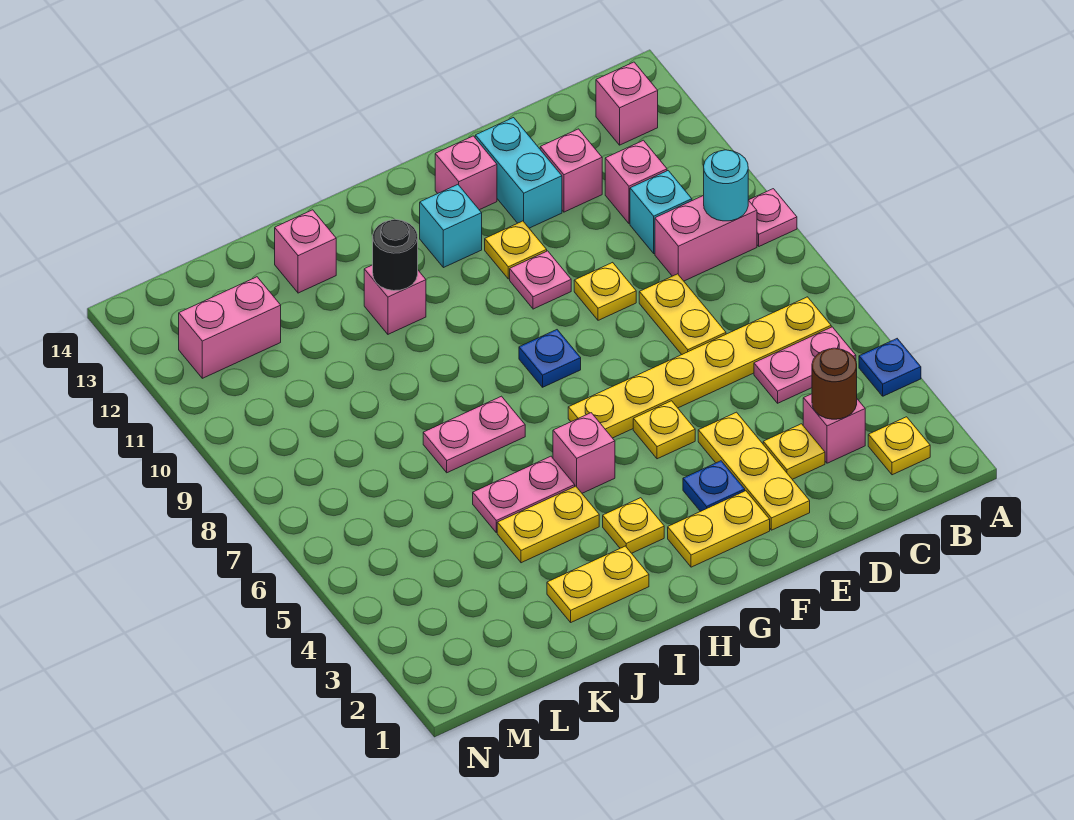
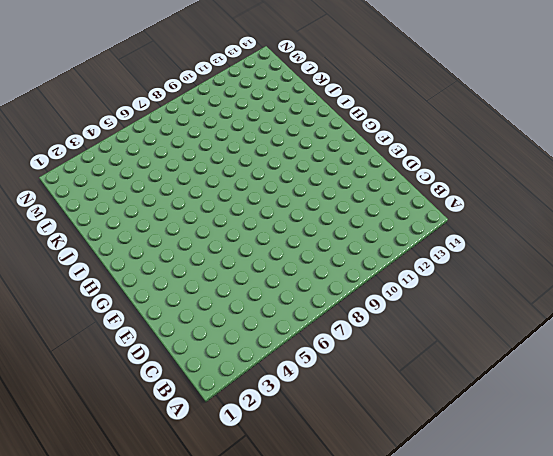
none -> blue 1x1 plate [859,339,921,396]
none -> pink 1x1 plate [749,189,797,246]
none -> yellow 1x1 plate [868,417,930,475]
none -> pink 1x2 plate [754,327,856,403]

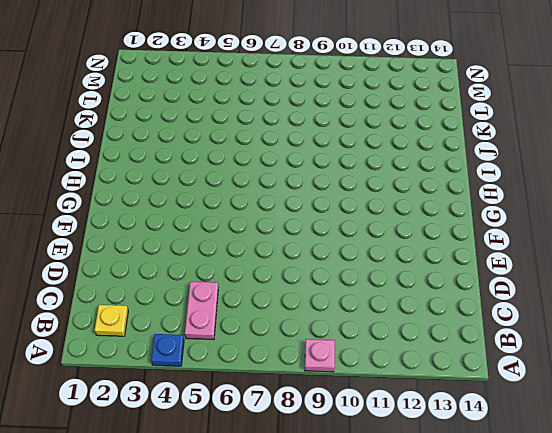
none -> yellow 1x6 plate [568,297,831,438]
none -> pink 1x2 brick [655,195,757,281]
none -> pink 1x1 brick [596,62,658,145]
none -> pink 1x1 brick [803,394,865,463]

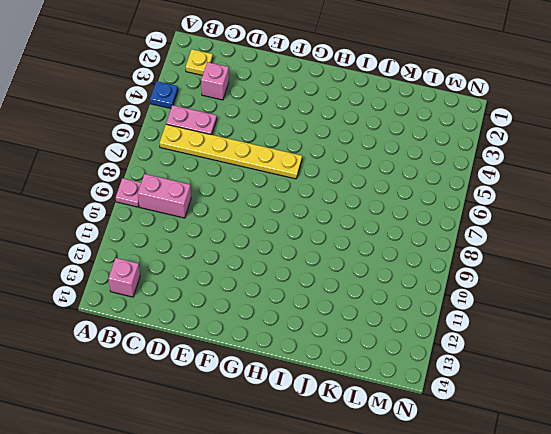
none -> cyan 1x1 brick [630,171,692,253]
none -> pink 1x1 brick [605,140,667,224]
none -> yellow 1x1 plate [763,424,825,479]
none -> yellow 1x2 plate [639,274,726,354]

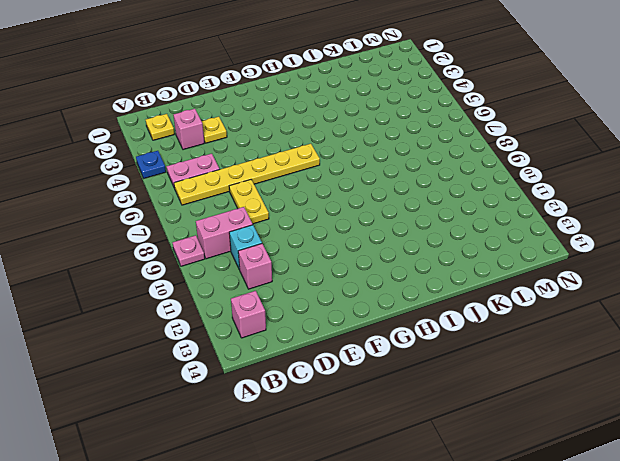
none -> pink 1x1 brick [540,129,602,212]
none -> yellow 1x3 plate [698,412,810,530]
none -> yellow 1x1 plate [574,262,636,320]
none -> cyan 1x2 brick [475,118,562,228]

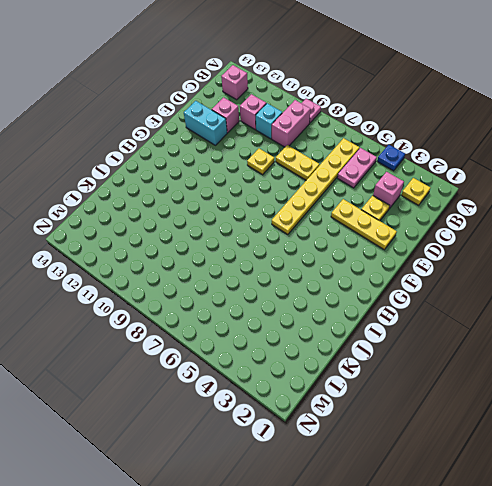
none -> yellow 1x2 plate [668,491,770,567]
none -> blue 1x1 plate [683,461,745,512]
none -> yellow 1x1 plate [633,401,695,459]
none -> pink 1x1 plate [510,251,571,309]

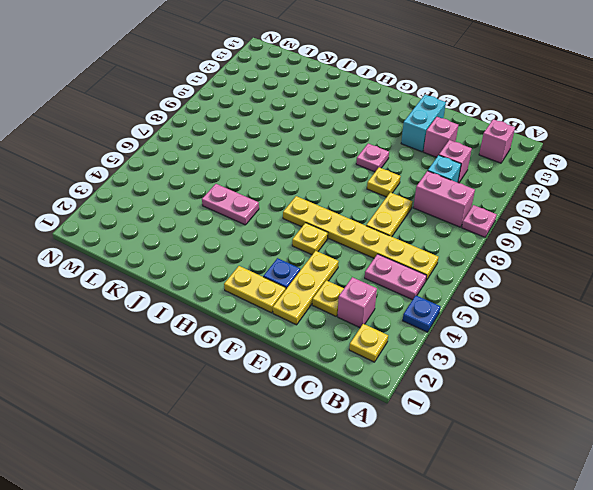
none -> yellow 1x1 plate [485,221,547,279]
none -> pink 1x1 brick [435,136,497,210]
none -> blue 1x1 plate [519,330,581,387]
none -> cyan 1x1 brick [420,185,482,268]

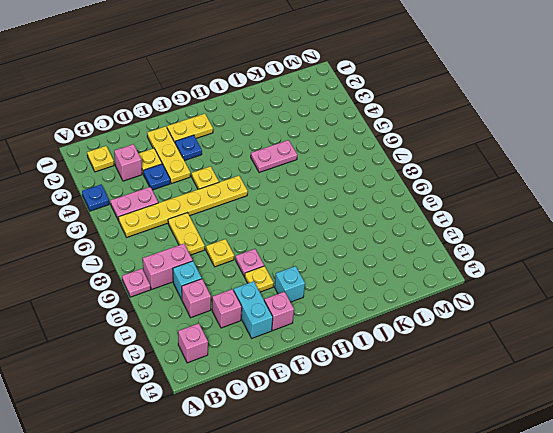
blue 1x1 plate [143,164,170,190] -> blue 1x1 plate moved to [519,330,581,387]
none -> yellow 1x1 plate [603,498,664,553]
none -> pink 1x1 brick [553,413,615,493]
none -> yellow 1x2 plate [547,546,649,622]
none -> yellow 1x2 plate [497,486,599,563]

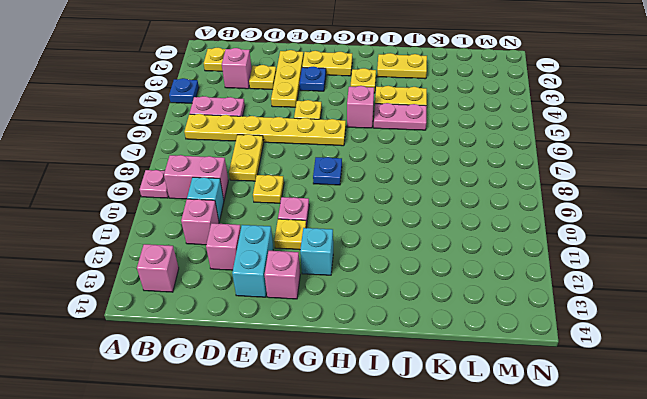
none -> pink 1x2 plate [423,396,525,473]
none -> pink 1x1 brick [364,265,426,334]
none -> pink 1x1 brick [275,210,336,293]
none -> pink 1x2 brick [179,277,281,378]

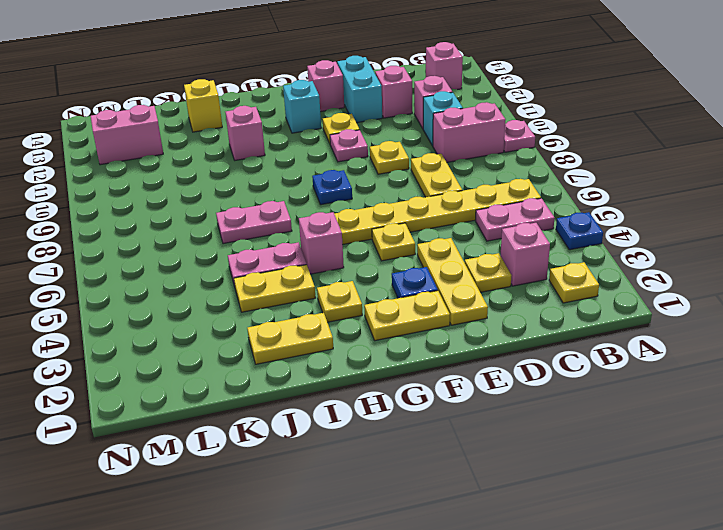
yellow 1x1 brick [184,79,222,132] -> pink 1x1 brick [275,210,336,293]
none -> cyan 1x1 round brick [704,150,748,221]
none -> brown 1x1 round brick [812,348,857,419]
none -> black 1x1 round brick [373,219,418,291]

